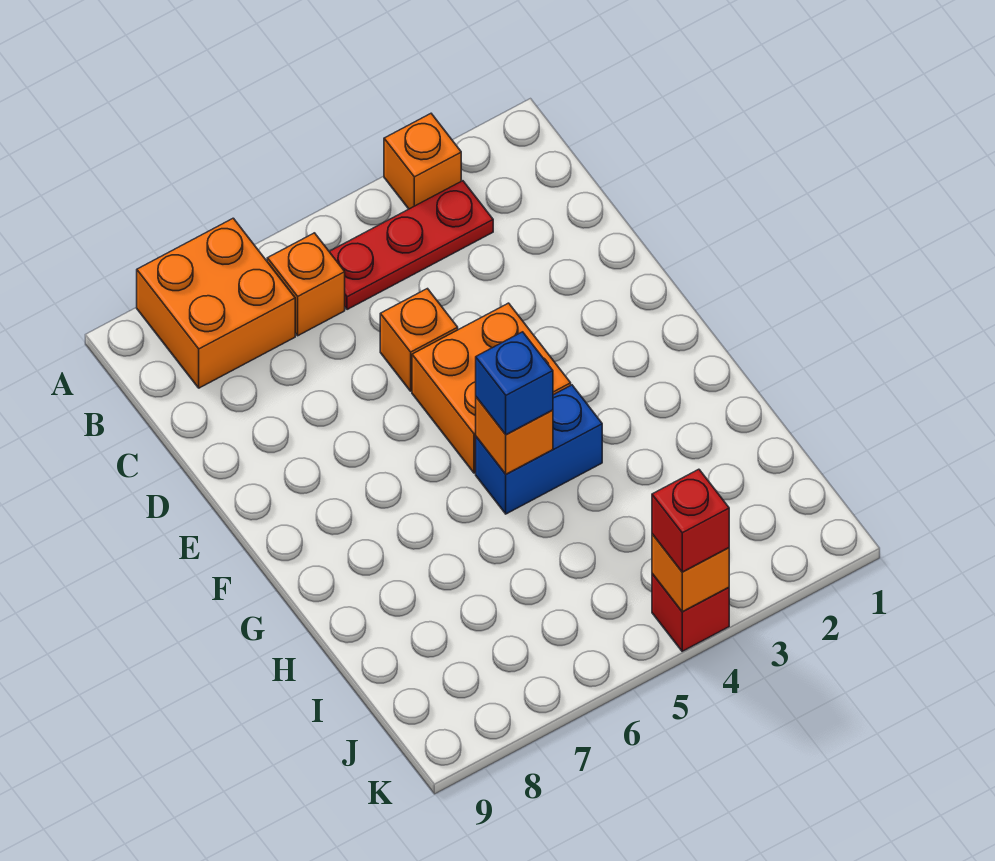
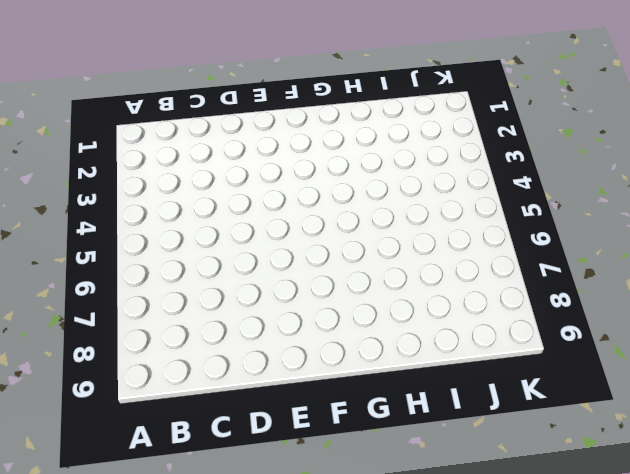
none -> orange 1x1 brick [384,114,461,209]
none -> orange 2x2 brick [137,218,295,388]
none -> red 1x3 plate [329,181,493,310]

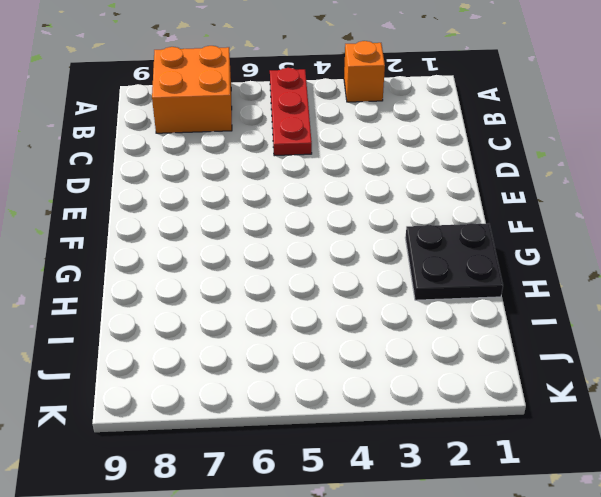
red 1x3 plate [270,68,312,156] -> red 1x3 plate turned to [329,181,493,310]
black 2x2 plate [405,223,503,300] -> none
none -> orange 1x1 brick [267,233,345,336]
none -> orange 1x1 brick [380,289,458,391]
none -> orange 2x2 brick [412,303,571,473]

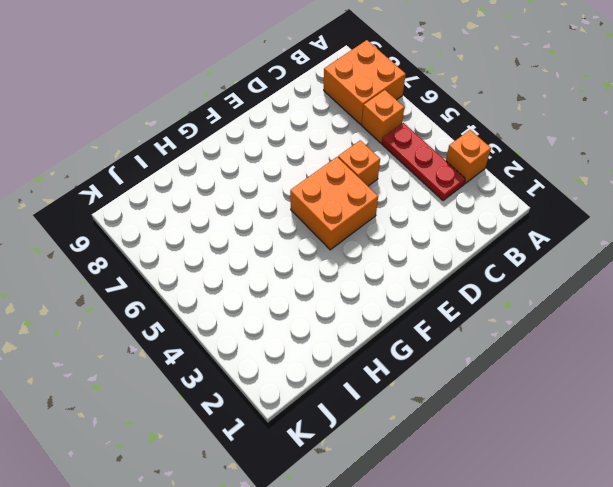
none -> blue 1x2 brick [476,385,602,514]
none -> red 1x1 brick [652,574,729,651]
none -> orange 1x1 brick [476,397,553,474]

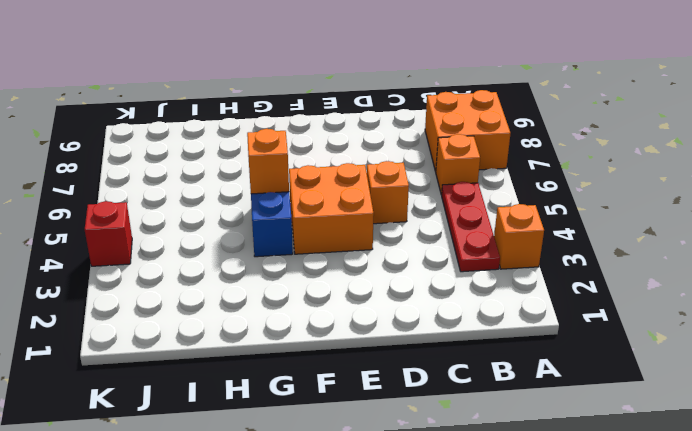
none -> orange 1x1 brick [652,534,729,612]
none -> blue 1x1 brick [476,332,553,435]
none -> red 1x1 brick [652,469,729,572]

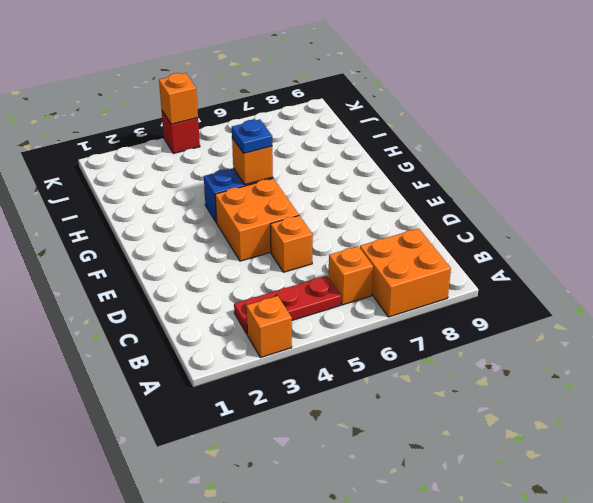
blue 1x1 plate [232,119,272,153] -> blue 1x1 brick [476,332,553,435]
none -> red 1x1 brick [652,469,729,572]

